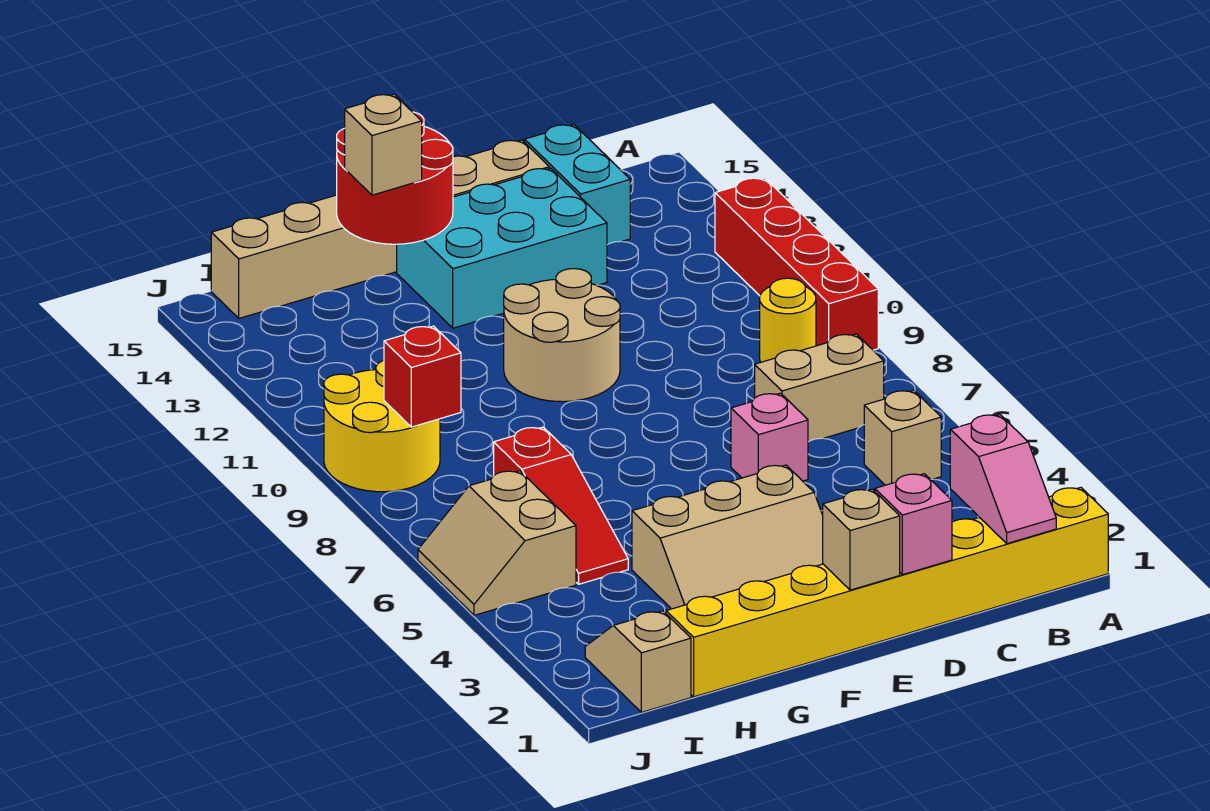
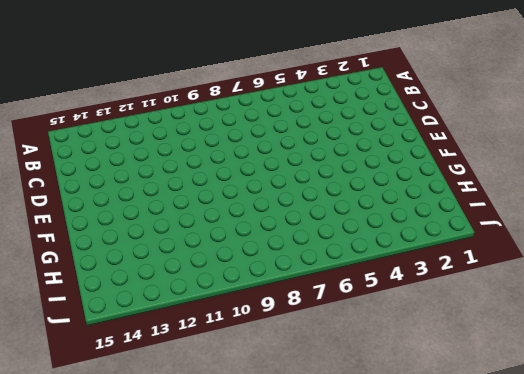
none -> yellow 1x8 brick [666,488,1108,697]
none -> red 1x4 brick [715,178,878,350]
none -> tan 1x1 brick [864,390,941,485]

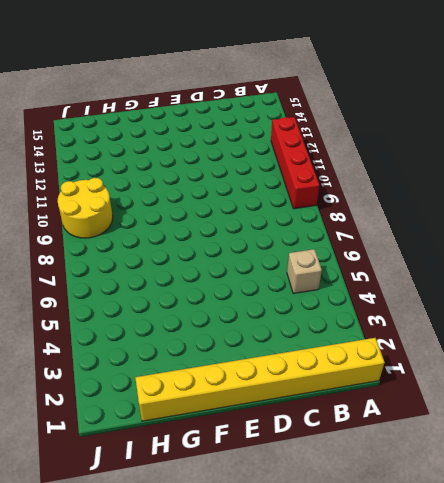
none -> tan 1x2 brick [755,334,884,442]
none -> yellow 1x1 round brick [760,278,816,362]
none -> cyan 1x2 brick [524,125,630,245]

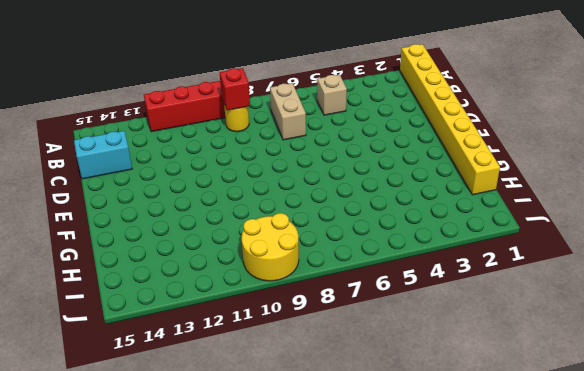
red 1x1 brick [220,68,250,110] -> red 1x1 brick moved to [384,326,461,427]
none -> pink 1x1 brick [731,393,808,481]
none -> cyan 2x3 brick [397,168,607,328]
none -> tan 1x6 brick [211,140,549,318]

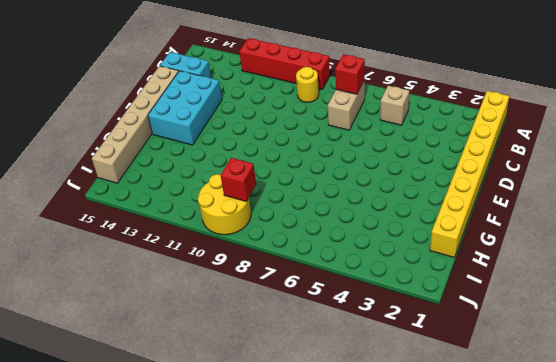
red 1x1 brick [335,54,365,94] -> none
none -> pink 1x1 brick [731,393,808,481]
none -> tan 2x3 slope [632,465,823,609]
none -> tan 2x2 round brick [504,269,620,402]

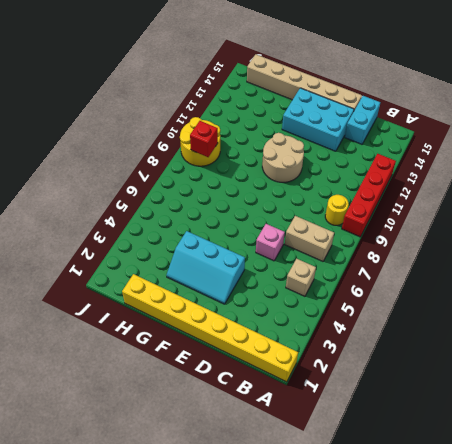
cyan 2x3 slope [166,231,245,304] -> tan 2x3 slope [632,465,823,609]
none -> red 1x3 slope [494,427,628,584]
none -> tan 1x2 slope [585,611,691,712]
none -> tan 2x2 slope [418,471,576,615]

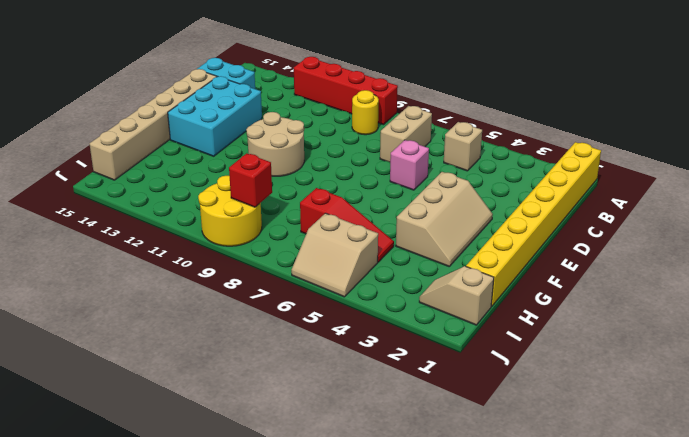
none -> pink 1x2 slope [950,415,1056,544]
none -> pink 1x1 brick [875,474,952,575]
none -> tan 1x1 brick [823,489,900,590]

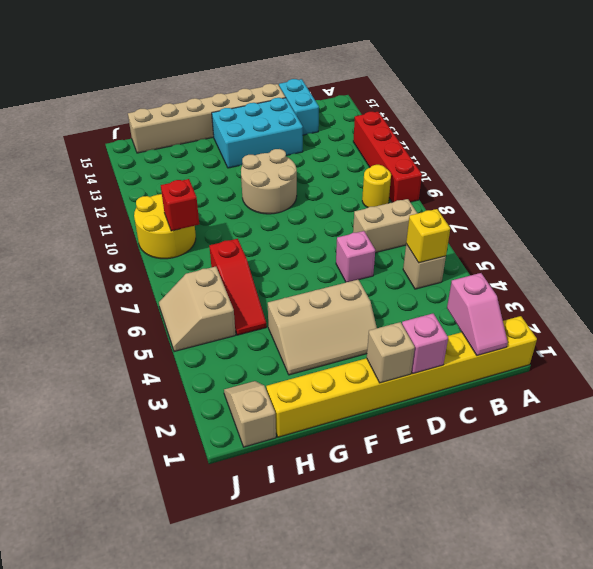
yellow 1x1 brick [406,209,450,263] -> none
none -> red 2x2 round brick [337,112,453,244]
none -> tan 1x1 brick [345,94,422,195]

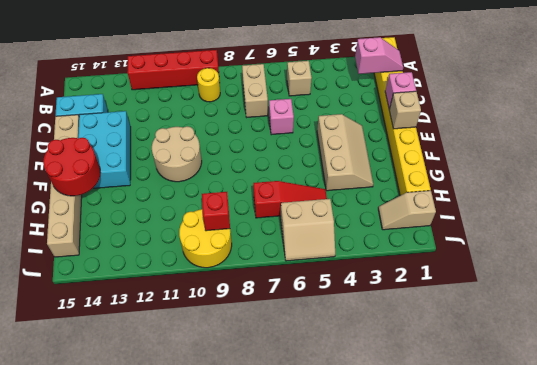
none -> tan 1x1 brick [345,94,422,195]

